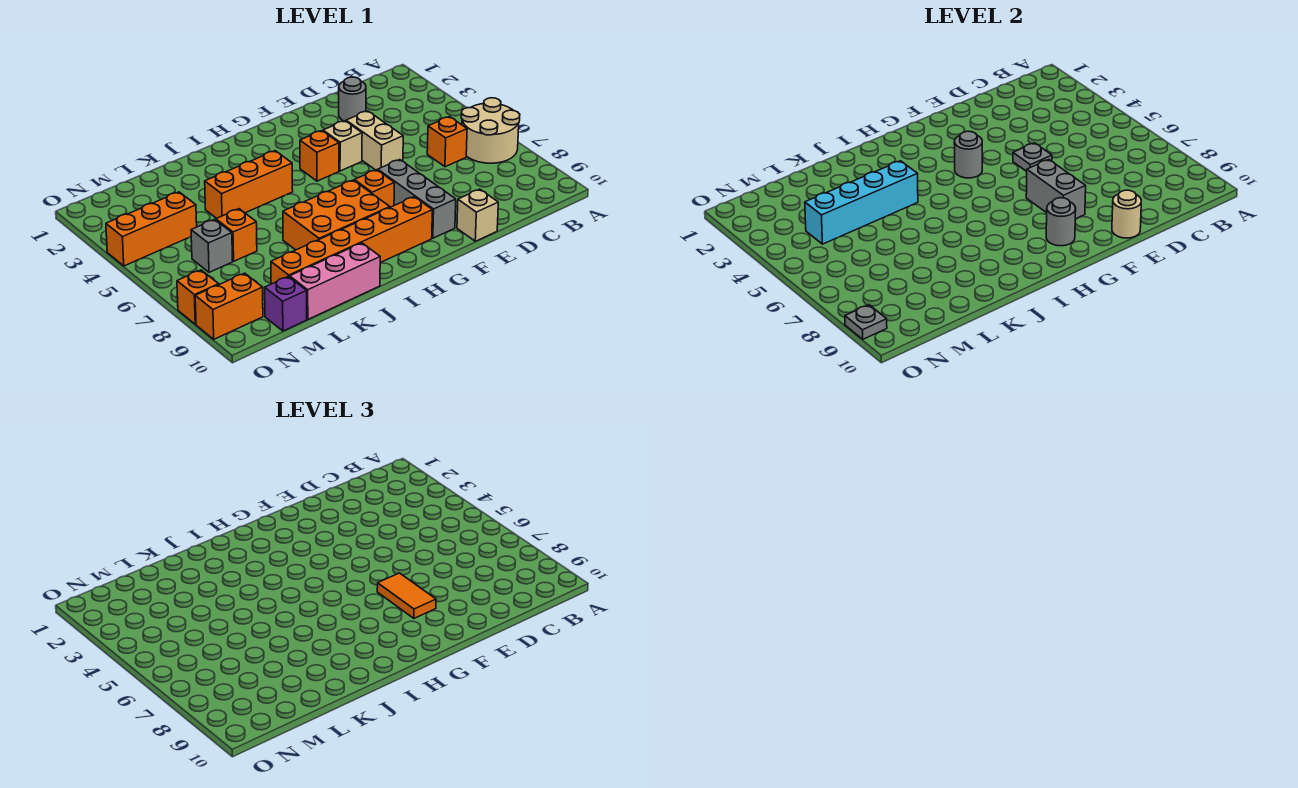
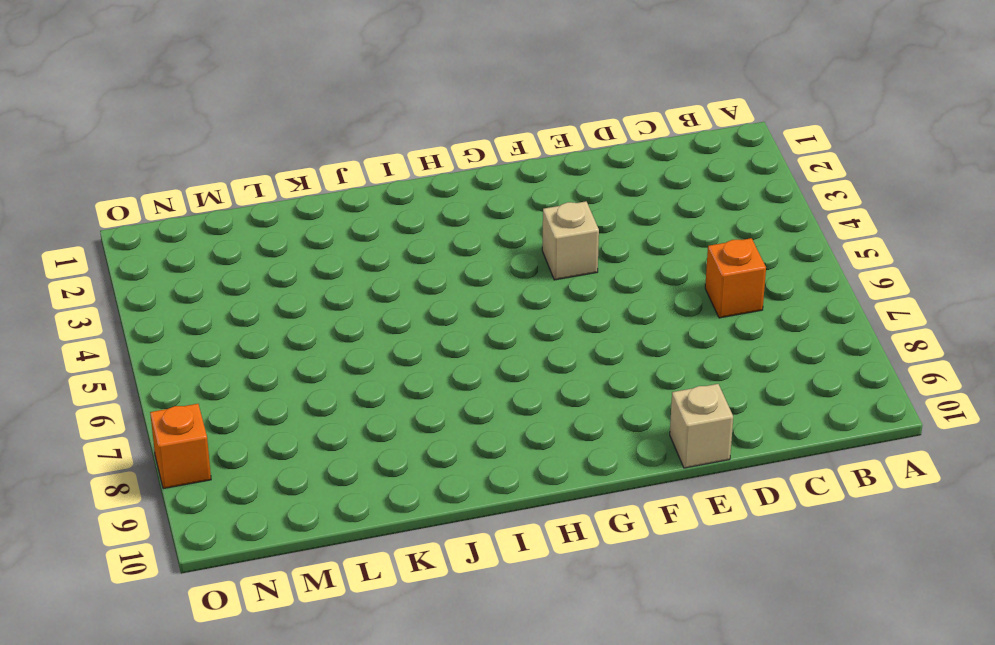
none -> tan 2x2 round brick [461,98,520,163]
none -> grey 1x1 round brick [339,77,366,121]
none -> tan 1x2 brick [346,111,403,170]

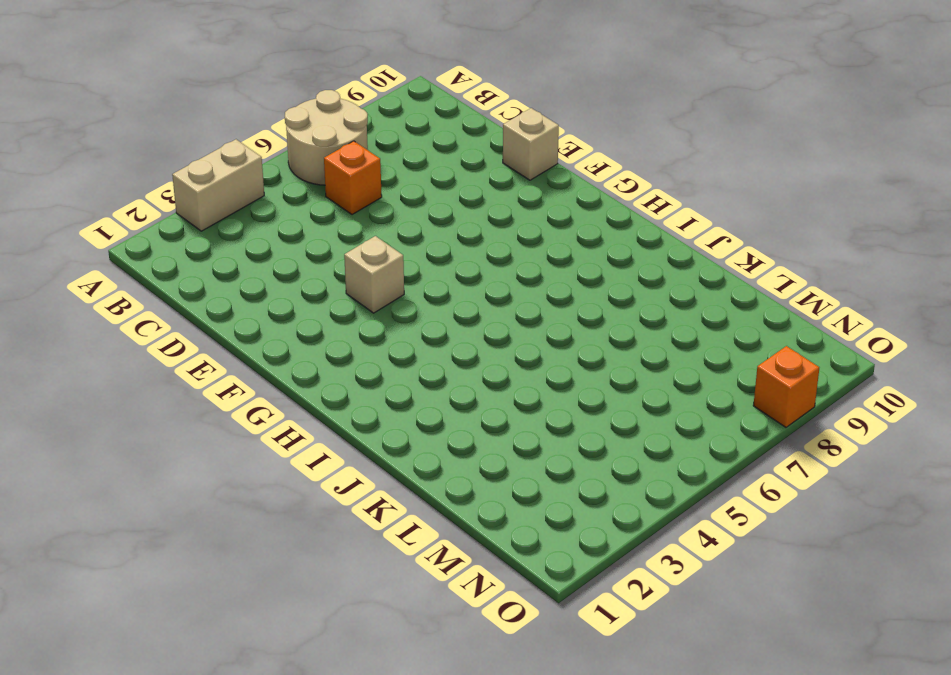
tan 1x2 brick [172,139,264,231] -> tan 1x2 brick moved to [346,111,403,170]
none -> grey 1x1 round brick [339,77,366,121]
none -> grey 1x3 brick [378,160,456,238]
none -> orange 1x1 brick [300,131,339,181]

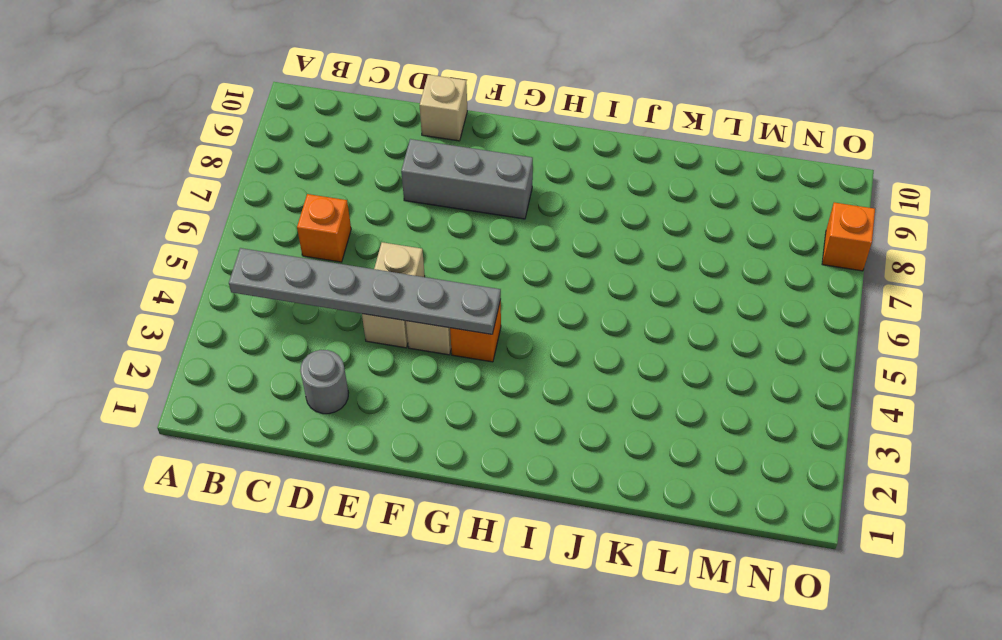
grey 1x6 plate [229,248,501,334] -> grey 1x1 round brick [954,131,982,178]
grey 1x3 brick [401,139,533,219] -> grey 1x3 brick turned to [378,160,456,238]
none -> tan 2x2 round brick [461,98,520,163]
none -> orange 1x1 brick [354,170,394,207]
none -> orange 1x6 brick [271,197,432,284]

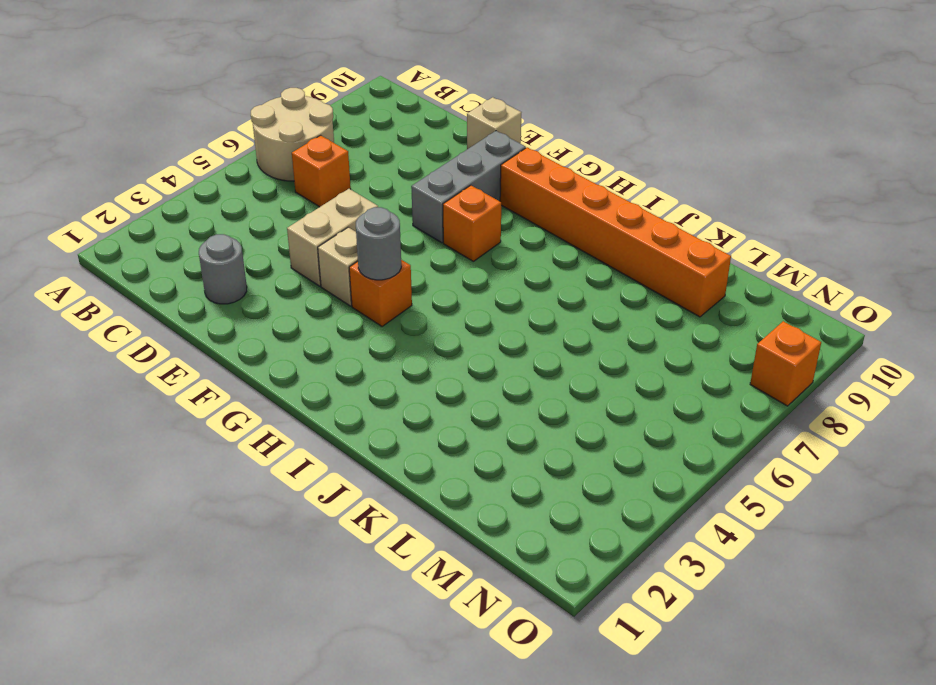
none -> orange 2x3 brick [283,180,390,250]
none -> orange 1x3 brick [205,151,293,218]
none -> pink 1x3 brick [290,243,380,319]

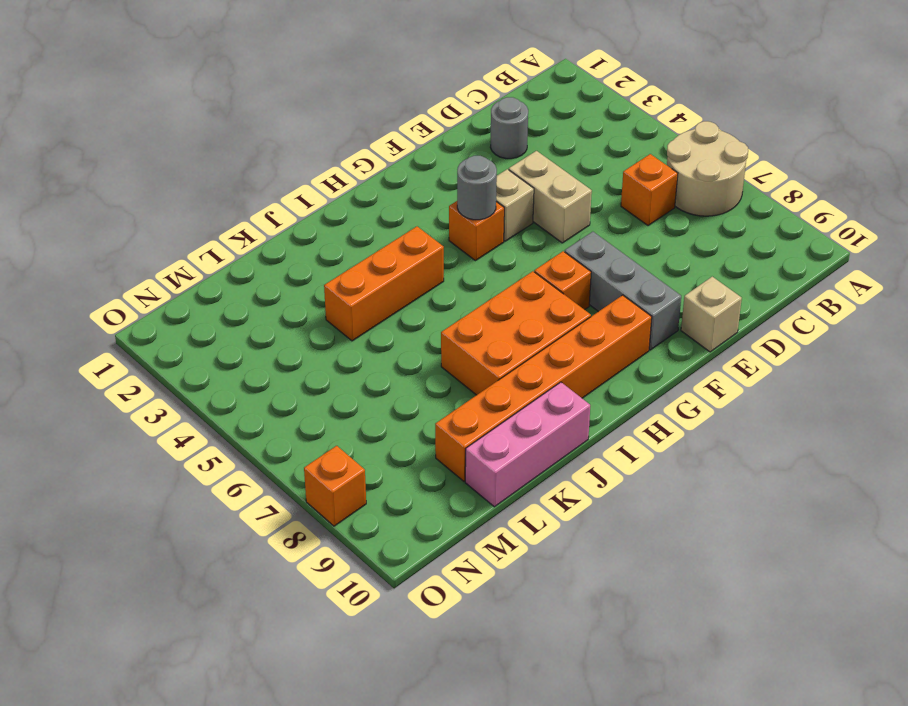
none -> orange 1x1 brick [216,209,257,261]
none -> orange 1x3 brick [106,192,197,266]
none -> grey 1x1 brick [191,219,233,272]

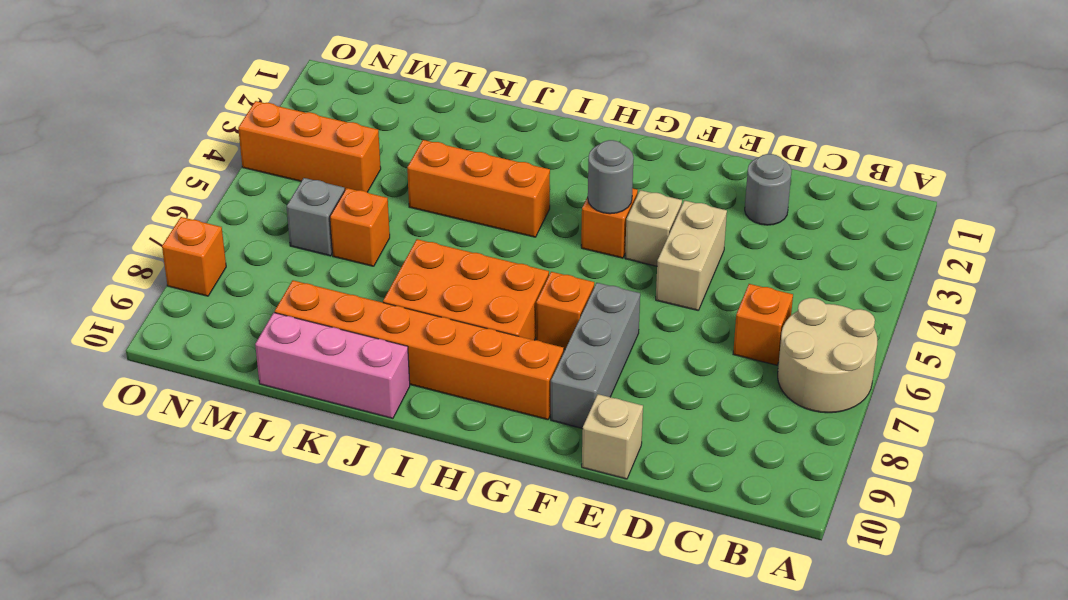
none -> purple 1x1 brick [265,276,307,331]
none -> orange 1x2 brick [195,273,263,339]
none -> grey 1x1 plate [1013,143,1052,171]

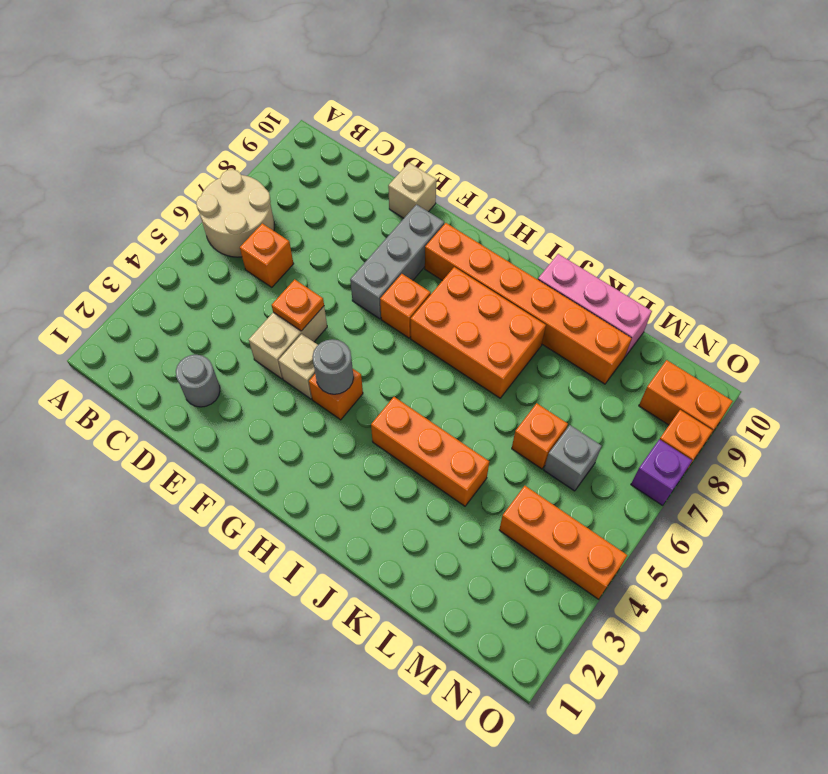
orange 1x1 plate [272,279,324,331] -> grey 1x1 plate [1013,143,1052,171]
purple 1x1 brick [631,439,692,506] -> purple 1x1 brick moved to [265,276,307,331]
none -> tan 1x1 round brick [1112,190,1141,238]
none -> grey 1x2 brick [1026,160,1086,219]
none -> grey 1x1 round brick [1046,198,1076,246]

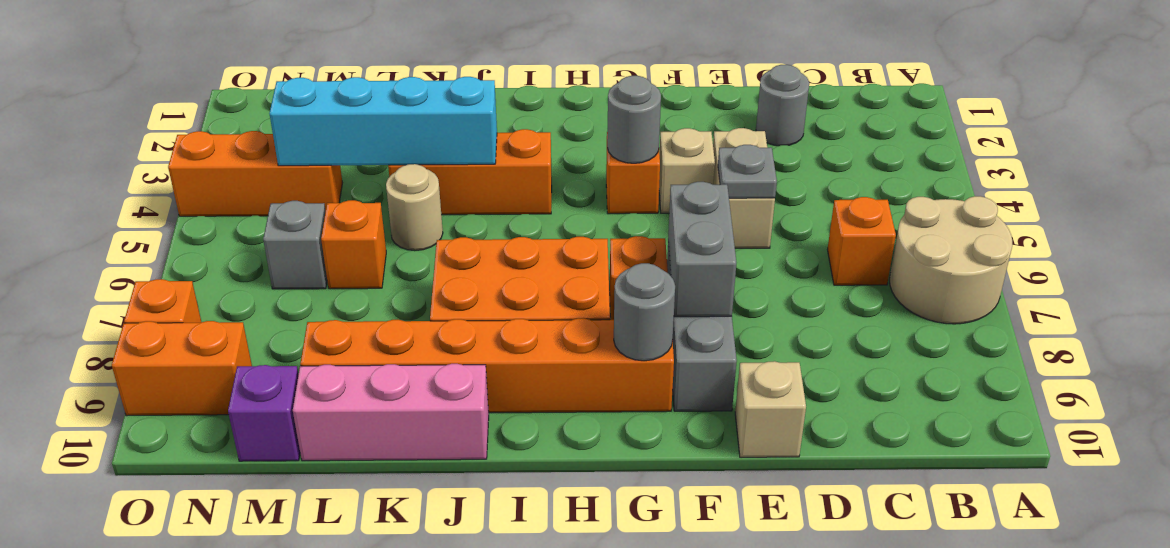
tan 1x1 round brick [386,164,443,251] -> tan 1x1 round brick moved to [1112,190,1141,238]
none -> grey 1x1 plate [845,305,887,339]
none -> orange 1x2 tile [377,573,436,618]

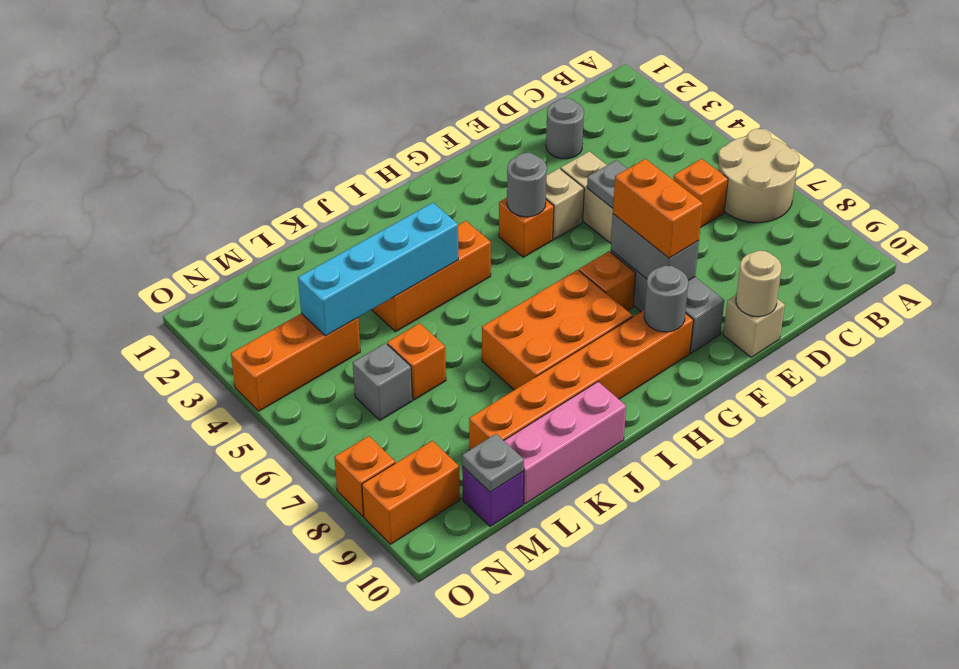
orange 1x2 brick [613,159,703,258] -> orange 1x2 tile [377,573,436,618]
grey 1x1 plate [462,434,524,492] -> grey 1x1 plate moved to [845,305,887,339]

